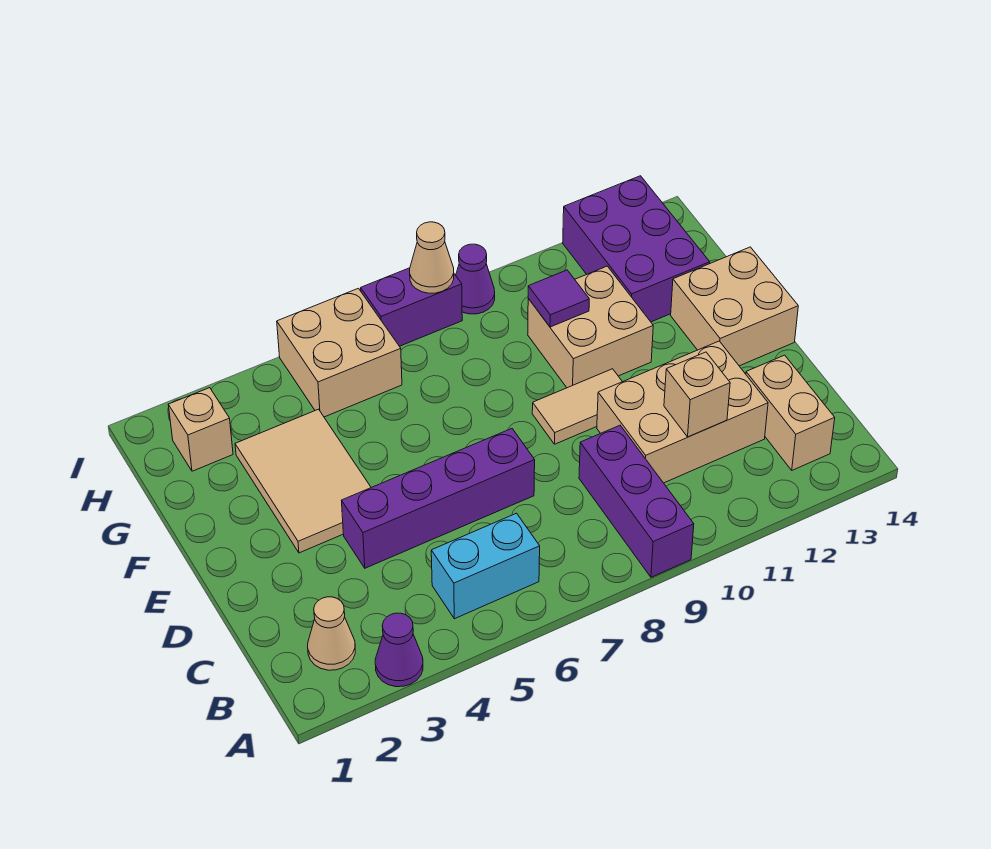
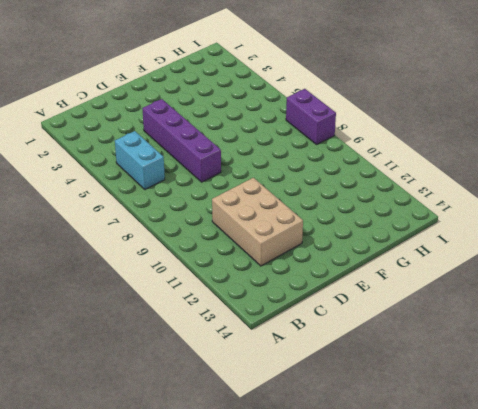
none -> purple 1x1 cone [375,613,423,687]
none -> purple 1x3 brick [579,425,694,577]
none -> tan 1x1 cone [308,597,355,670]

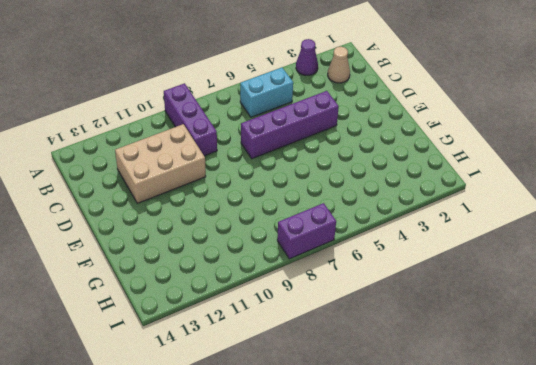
none -> tan 1x2 brick [746,355,835,470]
none -> tan 2x3 tile [235,409,371,553]
none -> tan 1x2 tile [532,369,622,444]

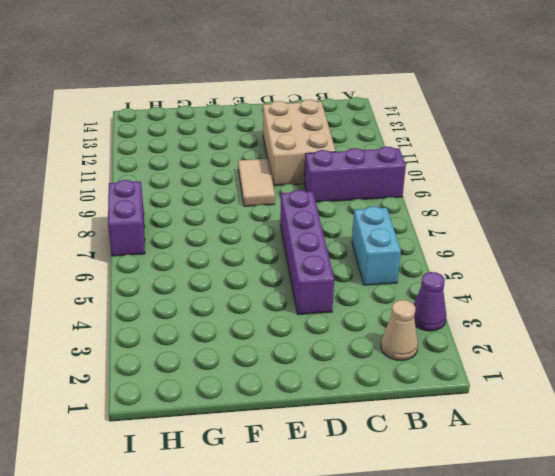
none -> tan 1x2 brick [746,355,835,470]
none -> tan 2x3 tile [235,409,371,553]
none -> tan 2x2 brick [671,247,798,366]

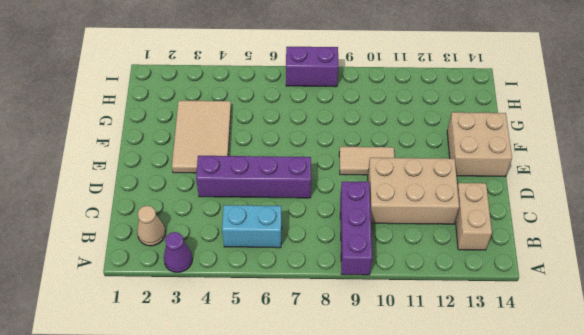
none -> tan 2x2 brick [528,266,653,388]
none -> purple 2x3 brick [563,176,710,322]
none -> tan 1x1 brick [168,388,233,471]

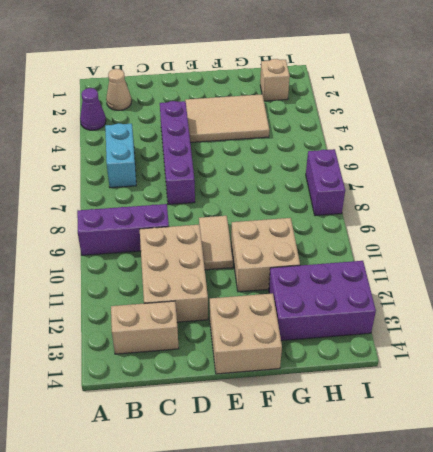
none -> tan 2x2 brick [277,288,402,417]
none -> purple 1x1 cone [456,244,495,314]
none -> tan 1x1 brick [664,352,730,437]

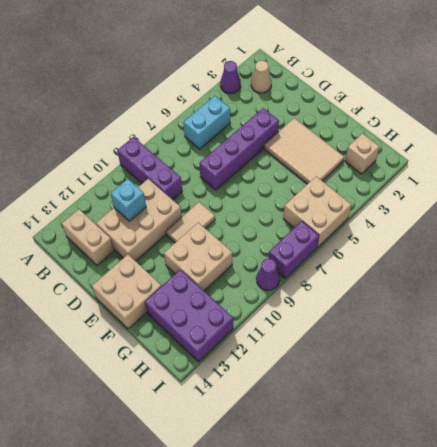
cyan 1x1 brick [110,179,146,221] -> tan 1x1 brick [664,352,730,437]
none -> purple 1x1 tile [528,270,589,327]
none -> tan 1x1 cone [410,222,454,293]

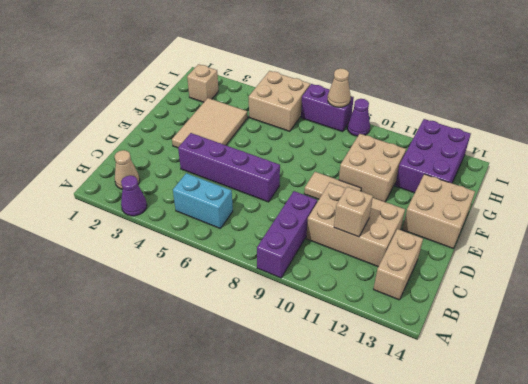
none -> purple 1x1 tile [528,270,589,327]

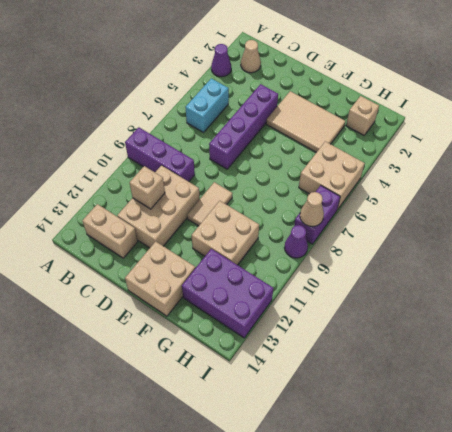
none -> purple 1x1 tile [528,270,589,327]

